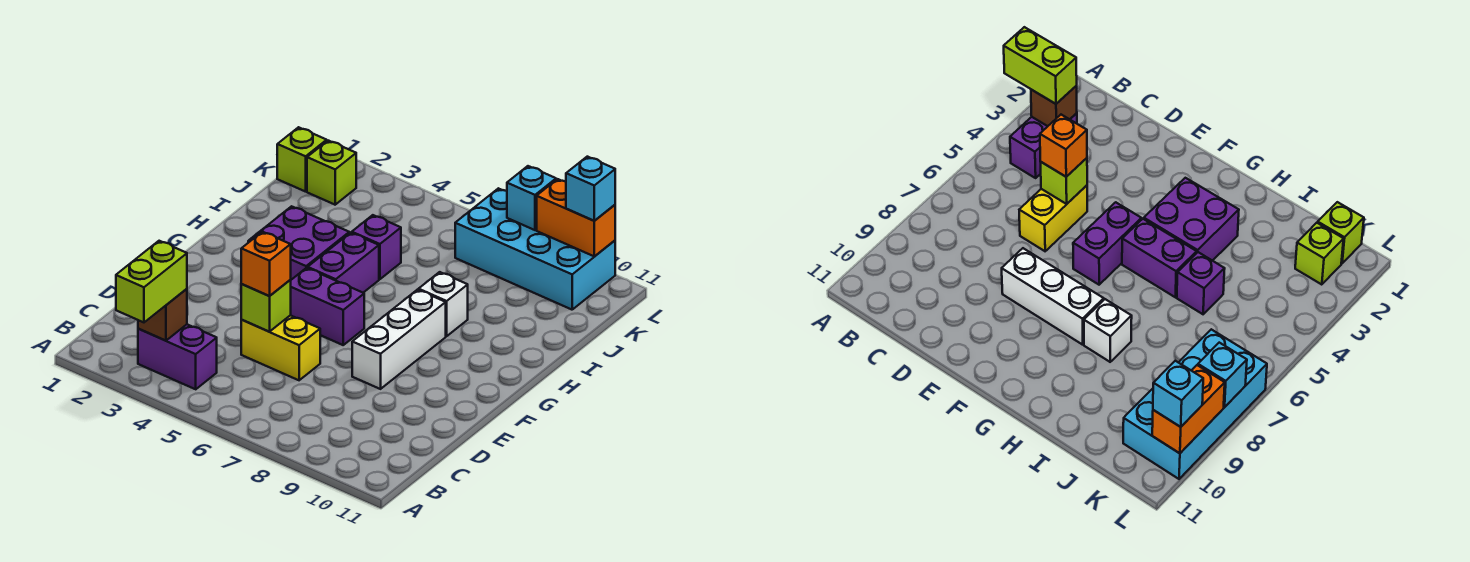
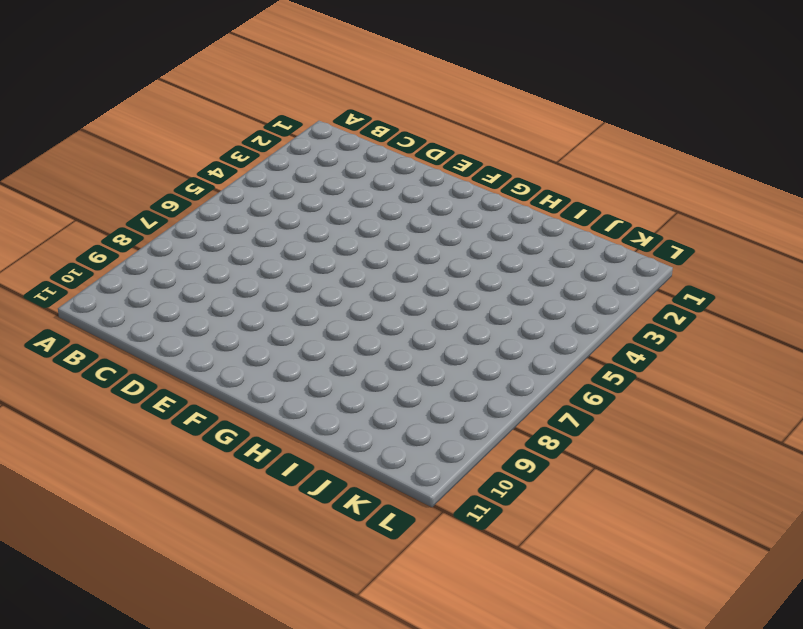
none -> purple 1x2 brick [138,325,217,389]
none -> yellow 1x2 brick [241,315,320,380]
none -> white 1x3 brick [352,290,446,389]

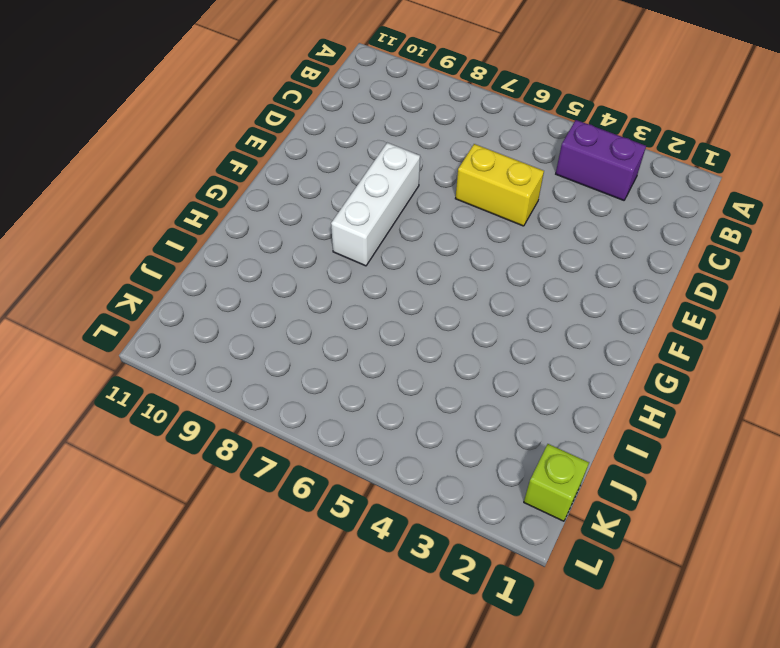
none -> purple 1x2 brick [291,268,364,345]
none -> purple 2x2 brick [248,206,349,280]
none -> purple 1x2 brick [308,233,379,293]

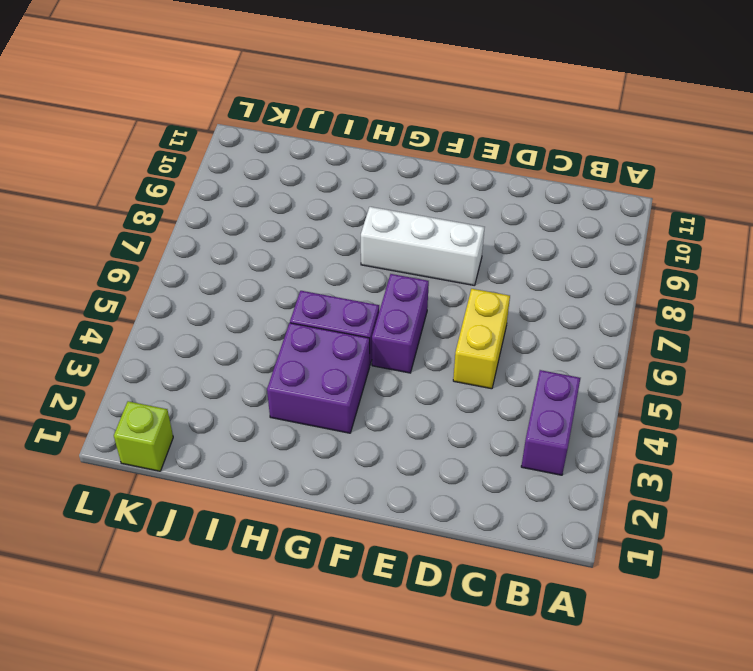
none -> white 1x1 brick [419,272,468,336]
none -> purple 1x1 brick [352,215,401,279]
none -> lime 1x1 brick [307,141,357,205]

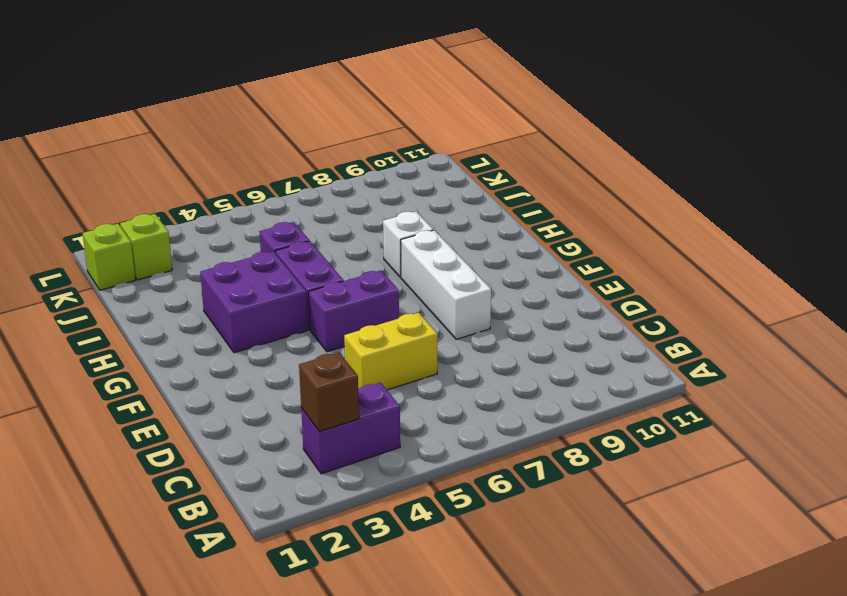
none -> cyan 2x4 brick [455,188,615,310]
none -> lime 1x1 brick [241,280,291,332]
none -> cyan 1x1 brick [507,166,556,230]

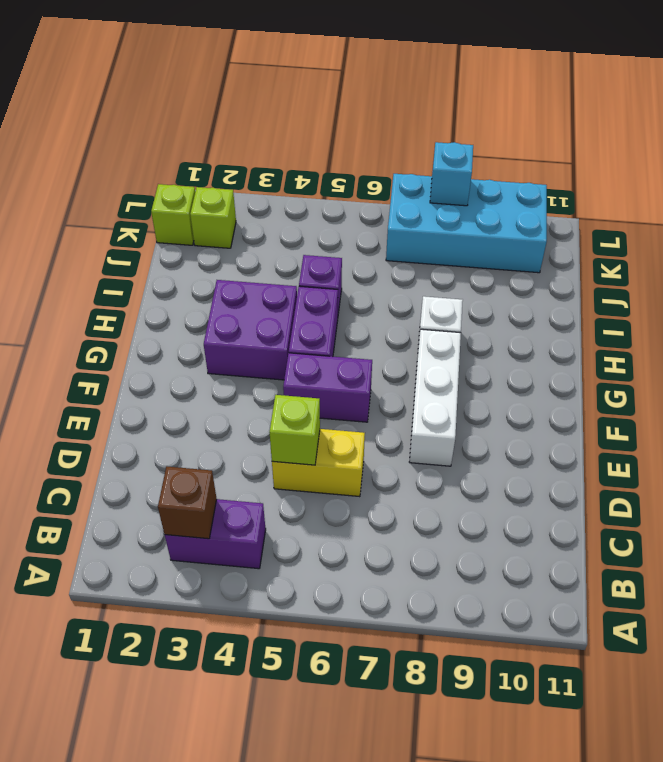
none -> orange 1x2 brick [537,179,615,257]
none -> lime 1x2 brick [116,241,187,322]
none -> orange 1x1 brick [241,232,291,296]

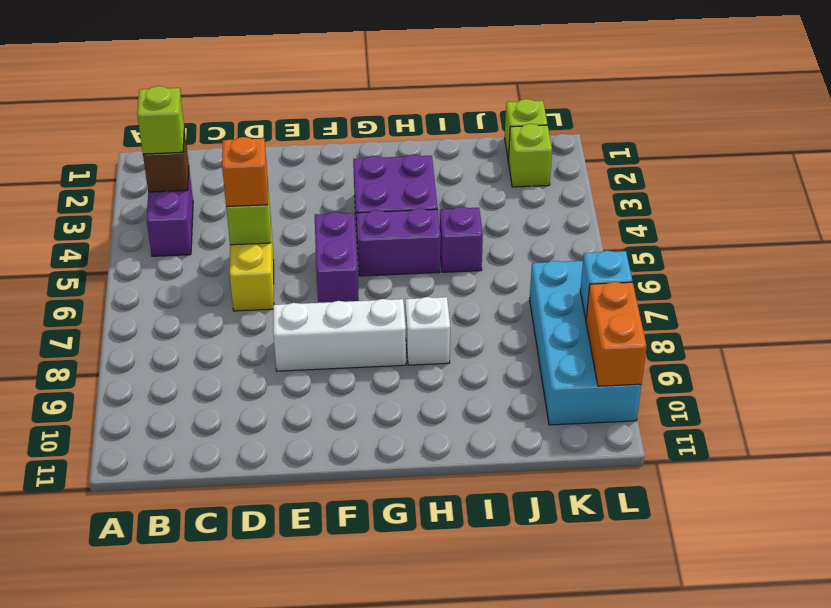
lime 1x1 brick [137,86,184,154] -> lime 1x2 brick [116,241,187,322]
none -> cyan 1x1 brick [566,157,615,221]

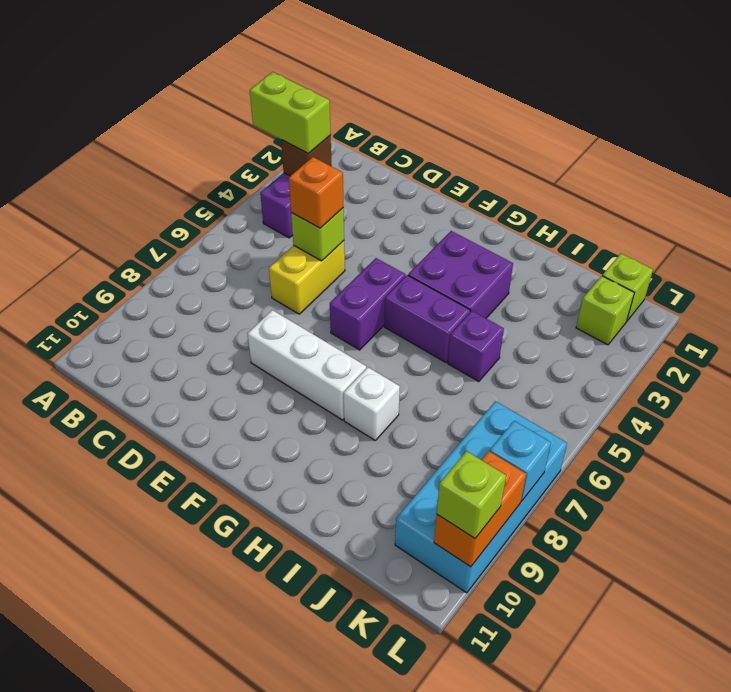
lime 1x1 brick [437,451,506,538] -> cyan 1x1 brick [566,157,615,221]

